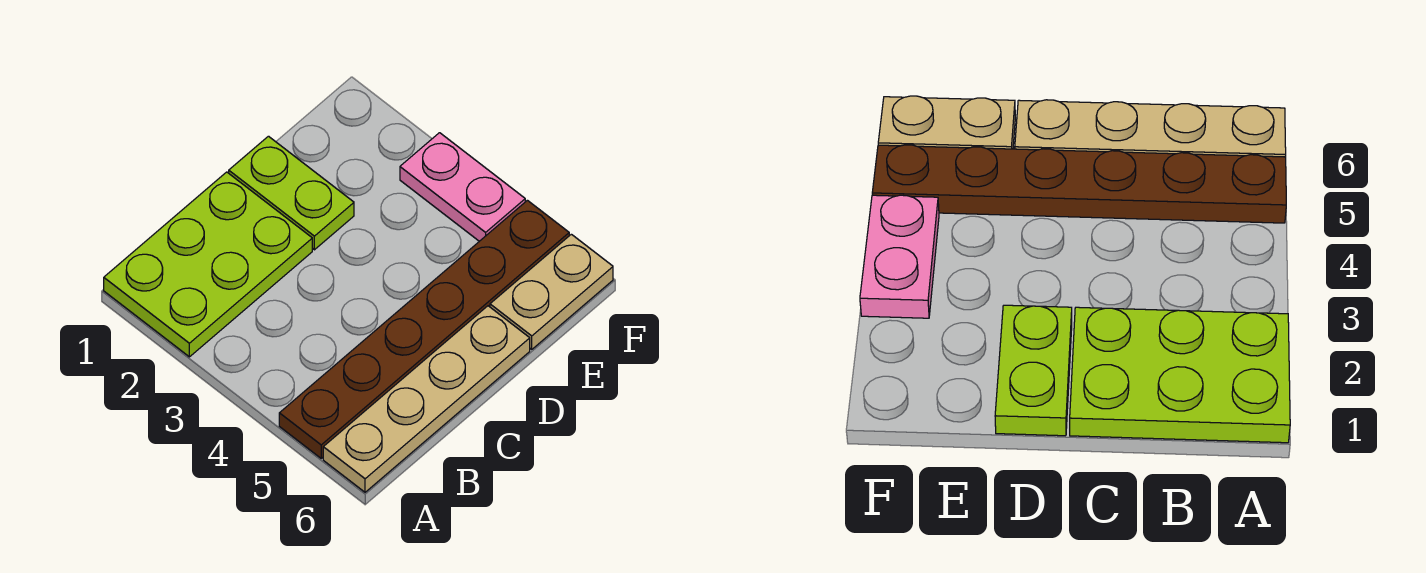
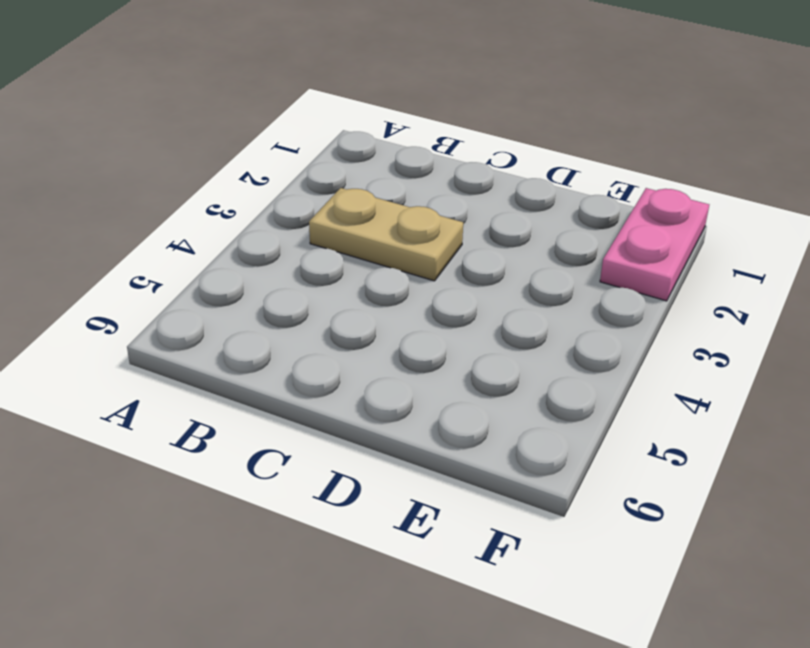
tan 1x2 plate [309,188,463,281] -> tan 1x2 plate moved to [490,234,613,349]
pink 1x2 plate [600,188,709,301] -> pink 1x2 plate moved to [400,133,525,241]
none -> lime 2x3 plate [104,172,312,357]
none -> brown 1x6 plate [279,200,569,458]

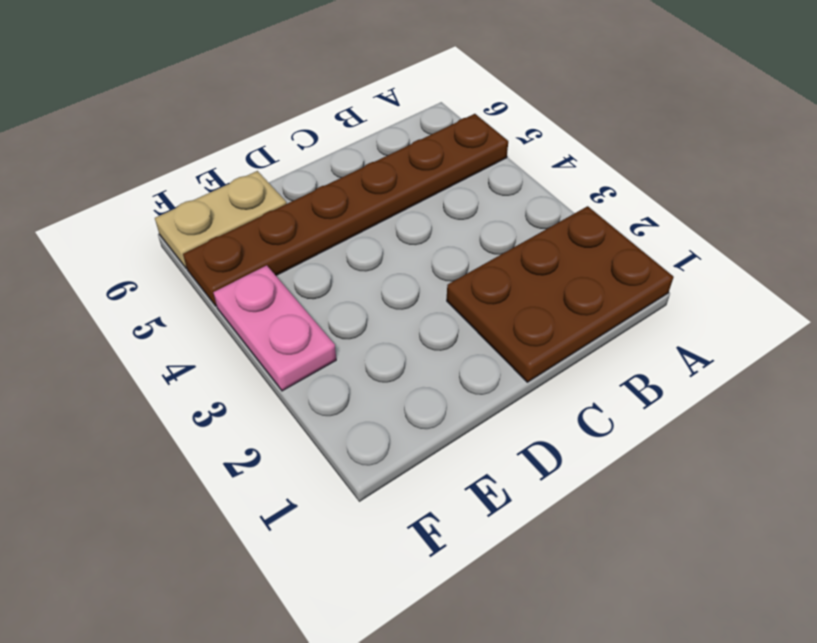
brown 2x3 plate [447,206,674,382] -> lime 2x3 plate [104,172,312,357]
none -> tan 1x4 plate [323,306,530,492]
none -> lime 1x2 plate [229,136,354,250]

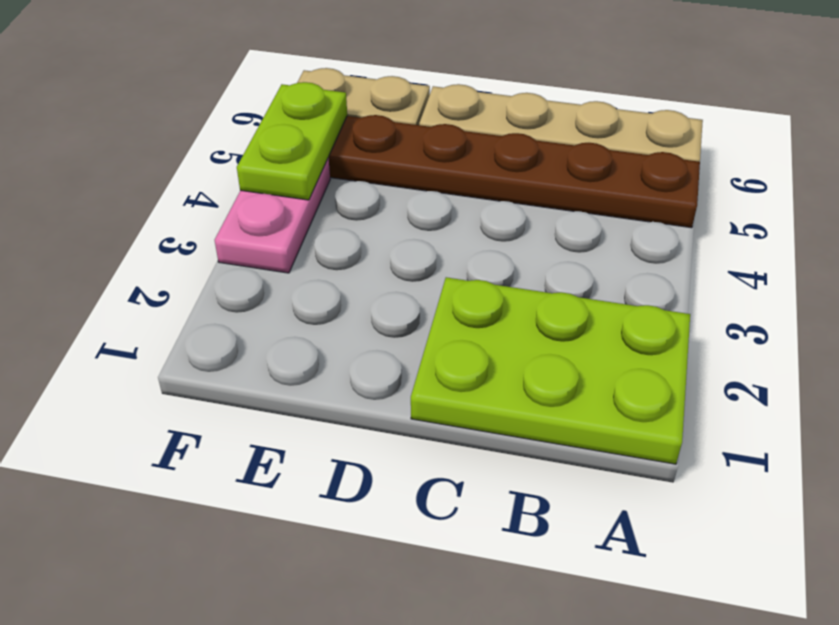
lime 1x2 plate [237,82,347,200] -> lime 1x2 plate moved to [229,136,354,250]

